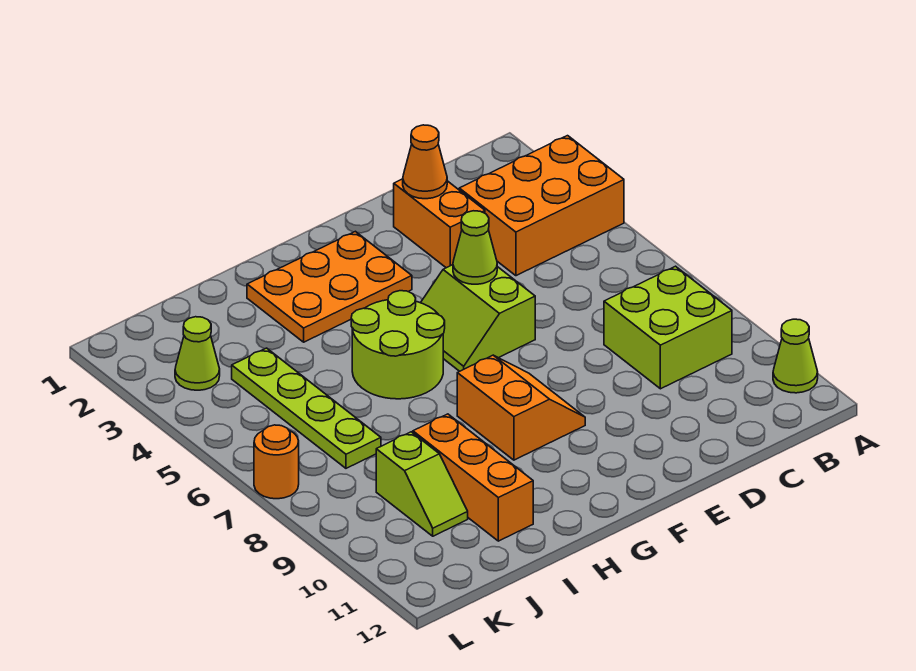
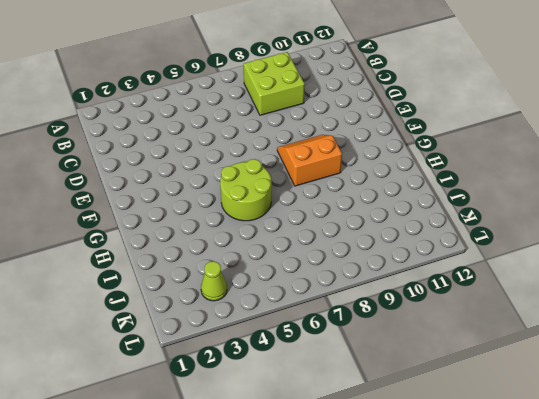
none -> orange 2x3 brick [459,136,624,276]
none -> lime 1x1 cone [773,319,818,393]
none -> orange 1x2 brick [394,179,485,268]

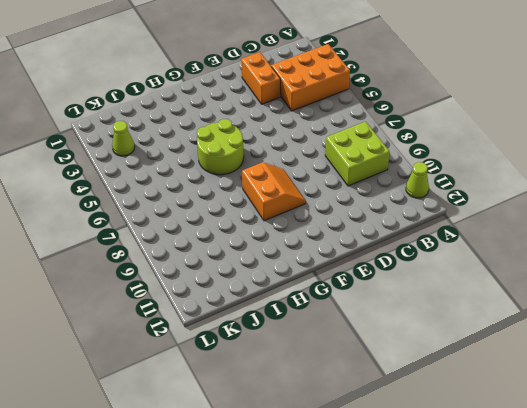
none -> lime 2x2 slope [421,265,535,371]
none -> orange 2x3 plate [247,231,412,342]
none -> orange 1x3 brick [413,414,533,541]

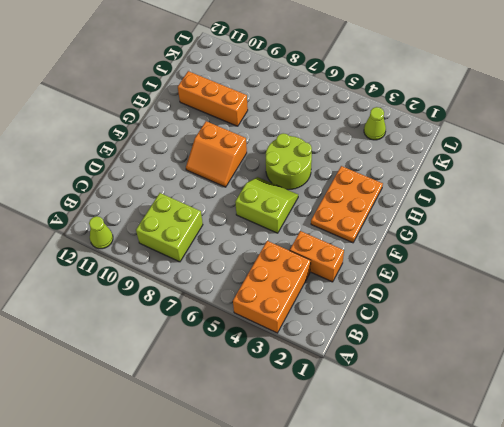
none -> lime 1x4 plate [232,348,381,468]
none -> lime 1x2 slope [376,432,468,536]
none -> orange 1x1 round brick [254,425,299,499]

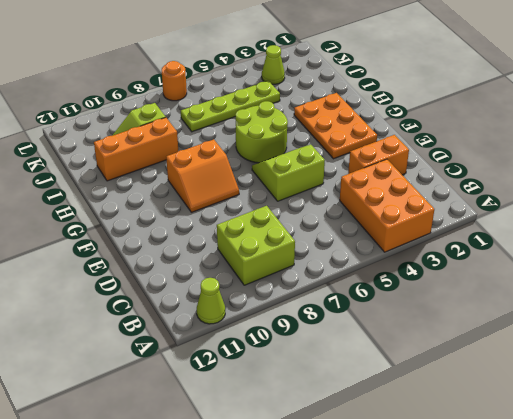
none -> orange 1x1 cone [403,125,447,199]
none -> lime 1x1 cone [453,211,497,284]

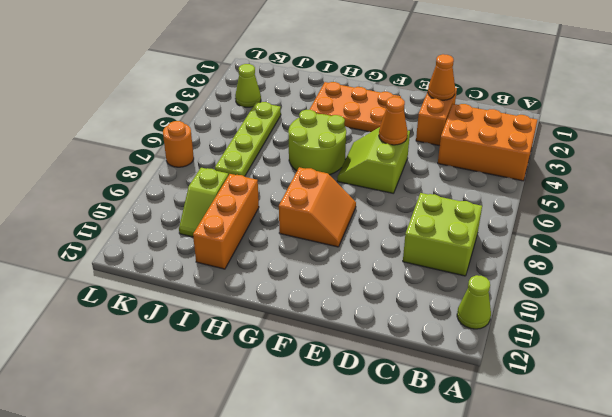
orange 1x1 cone [379,97,408,145] -> lime 1x1 cone [453,211,497,284]

